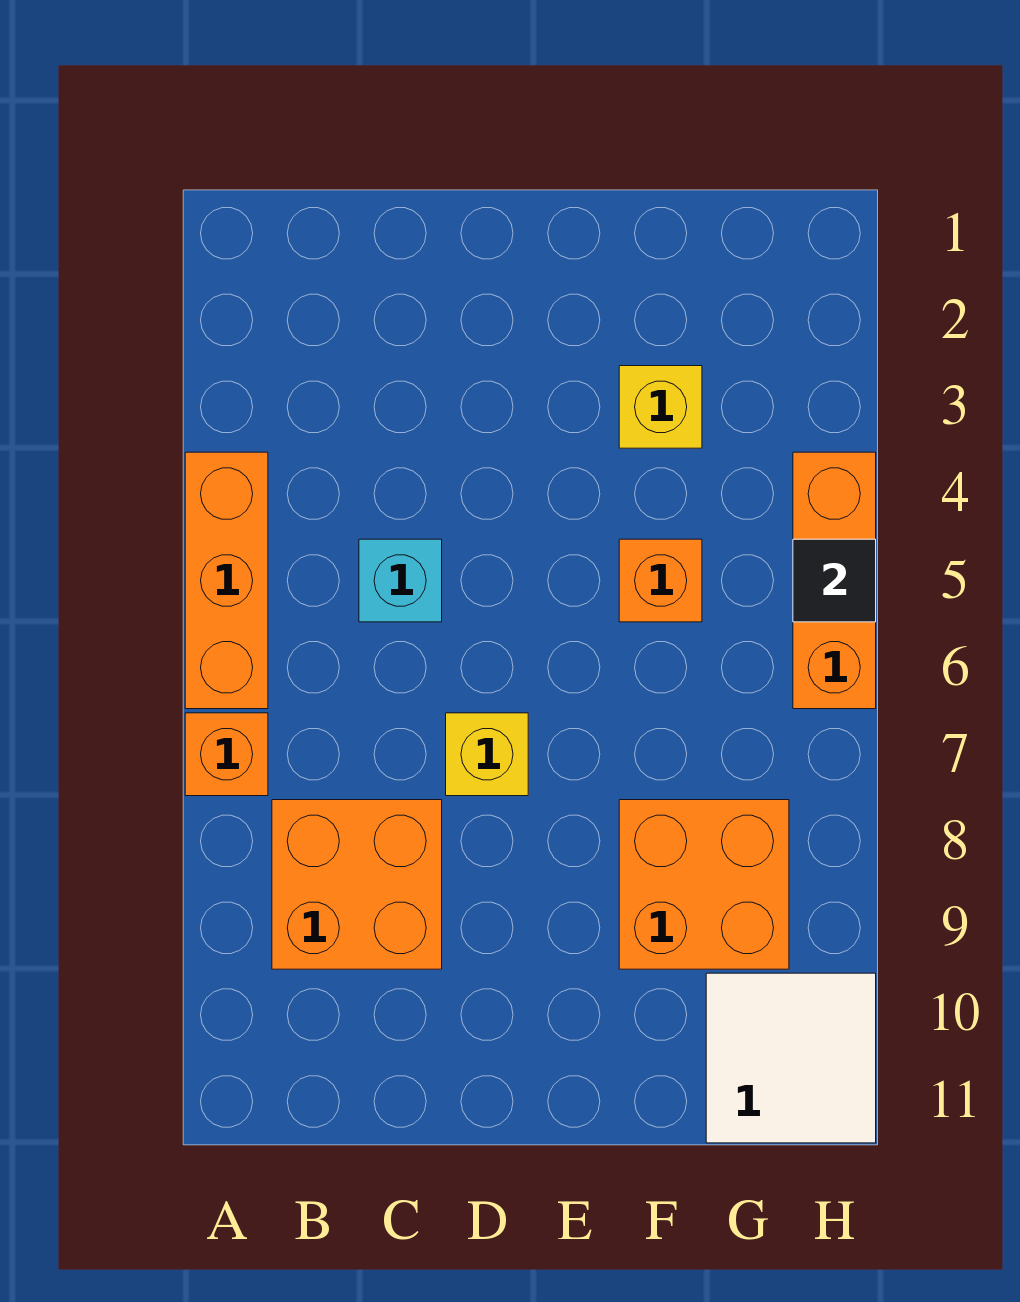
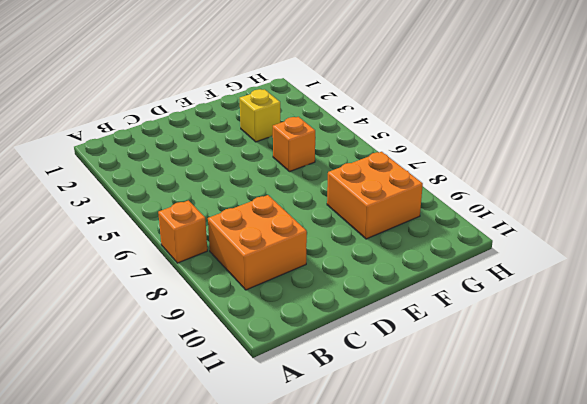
none -> orange 1x3 brick [185,452,268,709]
none -> cyan 1x1 brick [359,539,442,622]

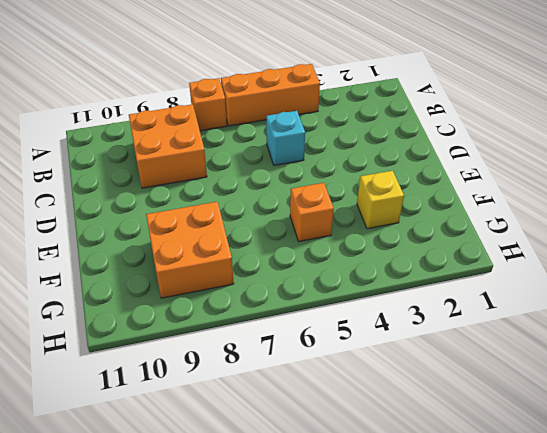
none -> yellow 1x1 brick [446,713,528,796]
none -> white 2x2 tile [706,973,876,1143]

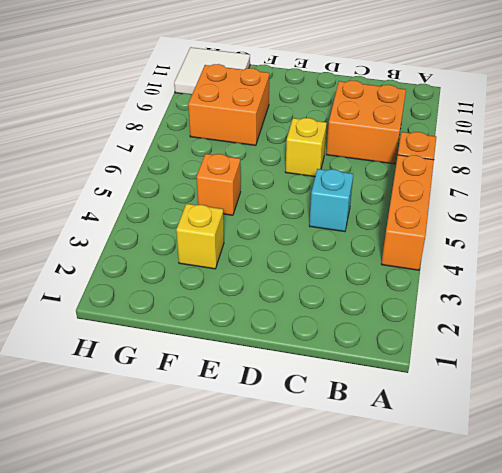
none -> orange 1x3 brick [793,452,876,709]
none -> black 1x1 tile [793,539,876,622]

